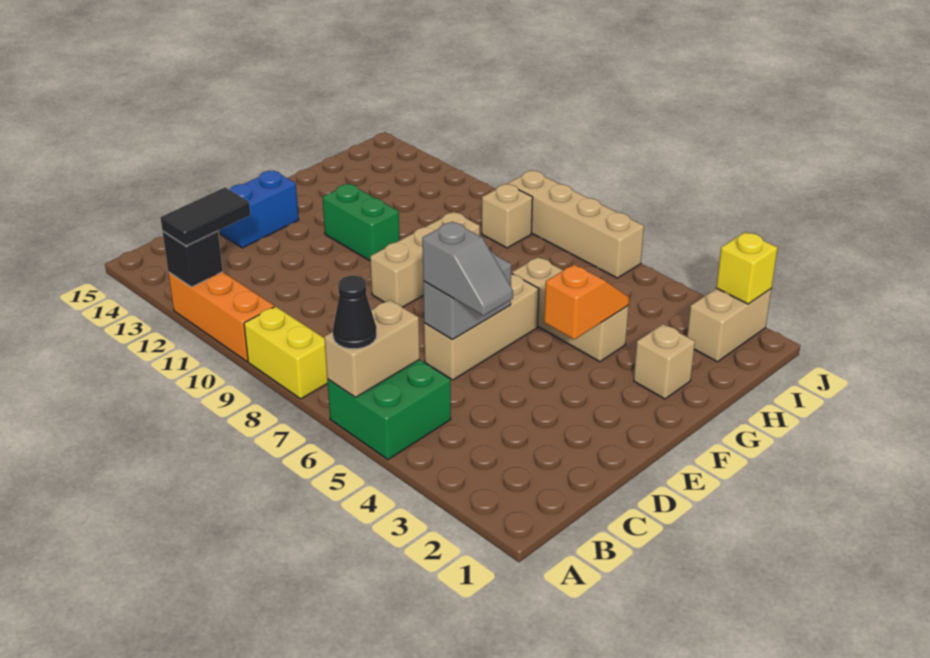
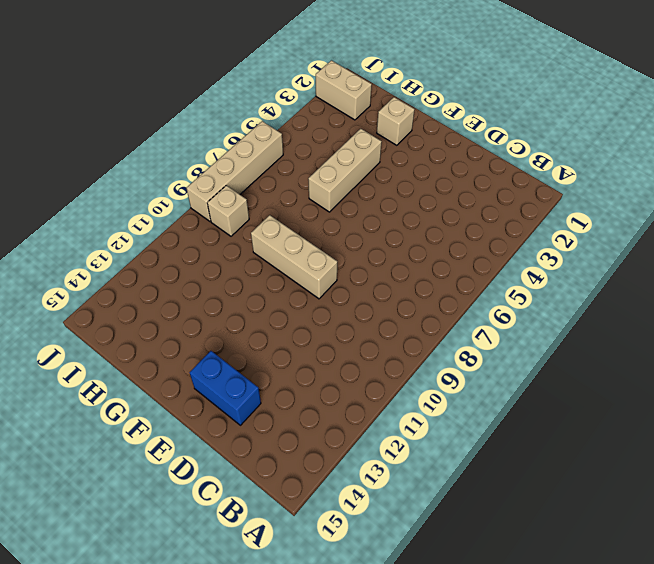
none -> green 2x2 brick [327,360,451,460]
none -> yellow 1x2 brick [244,306,328,399]
none -> orange 1x3 brick [168,272,274,362]

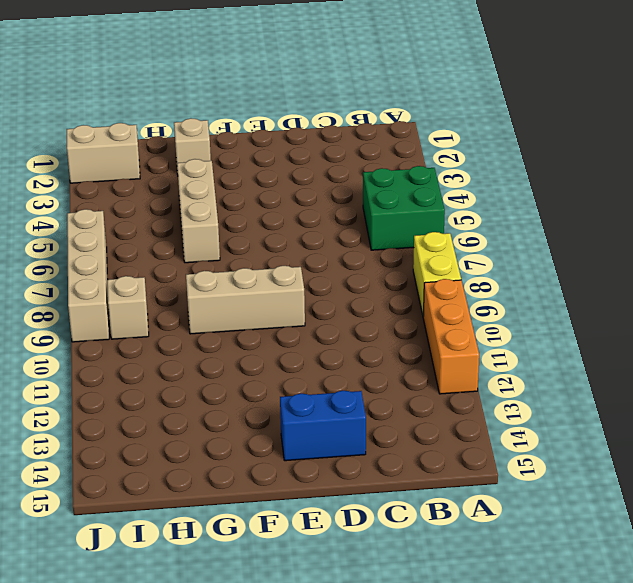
none -> tan 1x3 brick [424,273,539,380]
none -> green 1x2 brick [322,184,400,261]
none -> tan 1x2 brick [324,300,420,397]

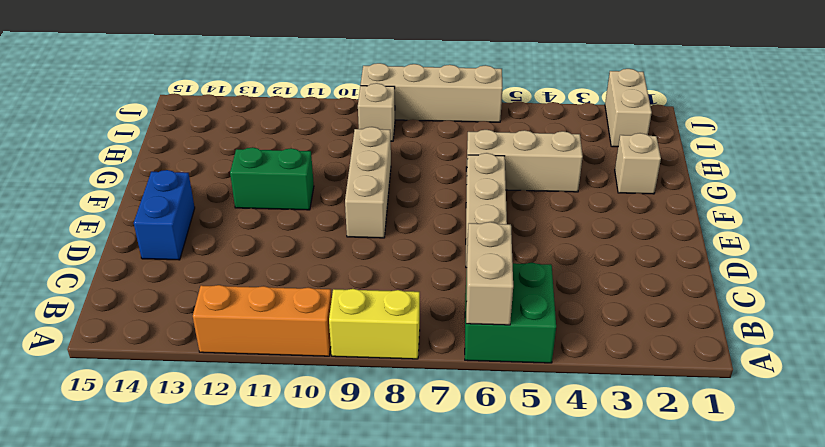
none -> black 1x1 brick [162,231,223,287]
none -> grey 1x2 brick [423,251,511,340]
none -> orange 1x2 slope [544,265,629,339]

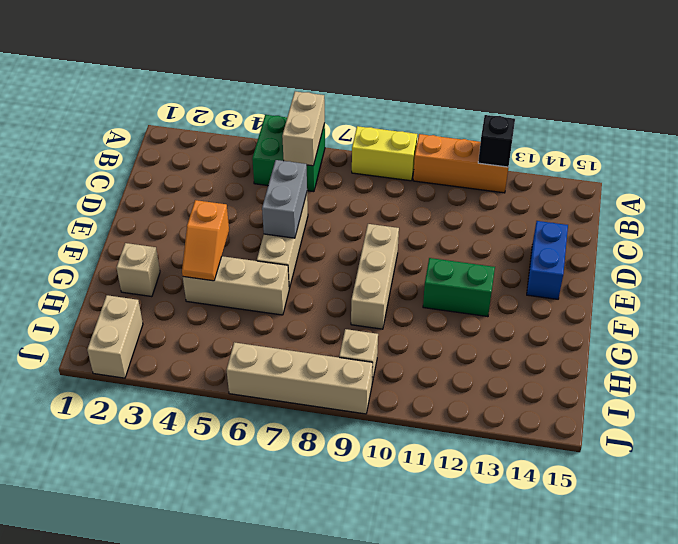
none -> yellow 1x1 brick [716,232,777,304]
none -> black 1x1 cone [333,276,377,349]
none -> black 1x2 tile [160,187,250,246]

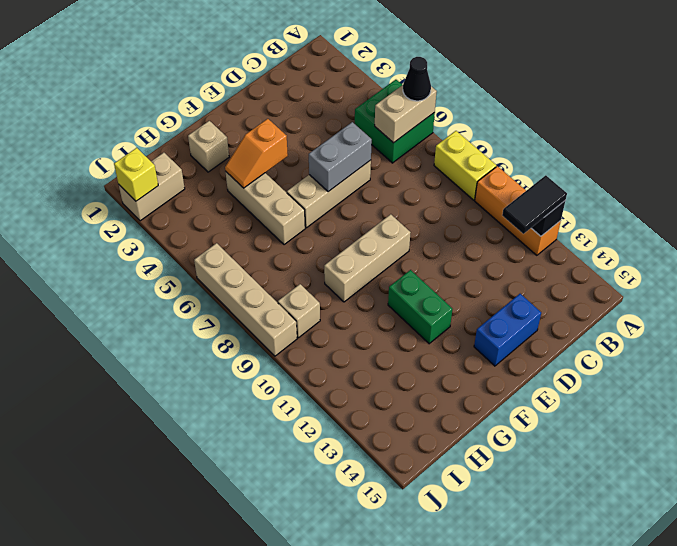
none -> grey 1x2 slope [422,222,513,316]

